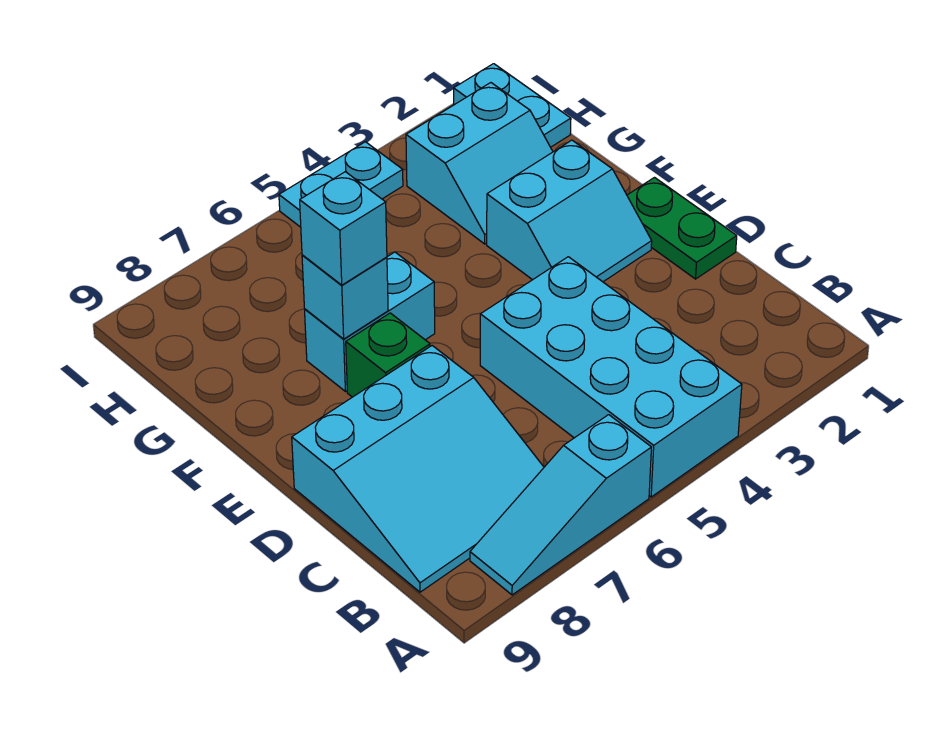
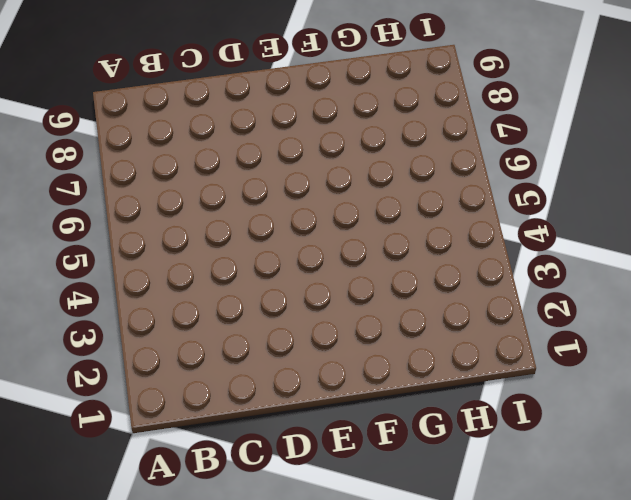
none -> cyan 2x4 brick [480,257,742,497]
none -> cyan 1x3 slope [470,415,651,595]
none -> cyan 3x3 slope [292,346,544,592]

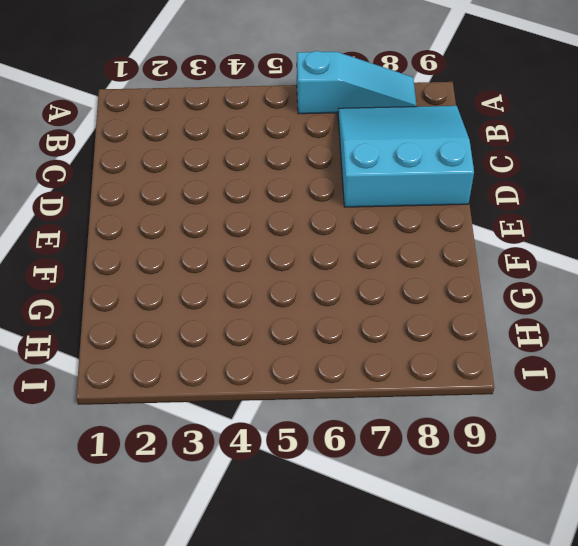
none -> cyan 2x4 brick [480,257,742,497]
none -> green 1x2 plate [627,178,737,279]
none -> cyan 2x2 slope [487,140,652,282]

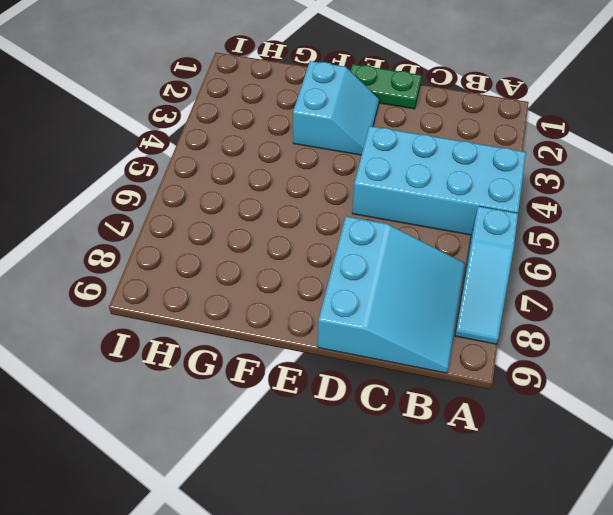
none -> green 1x1 brick [346,313,430,397]
none -> cyan 1x2 brick [305,252,435,392]
none -> cyan 2x2 slope [406,83,553,244]

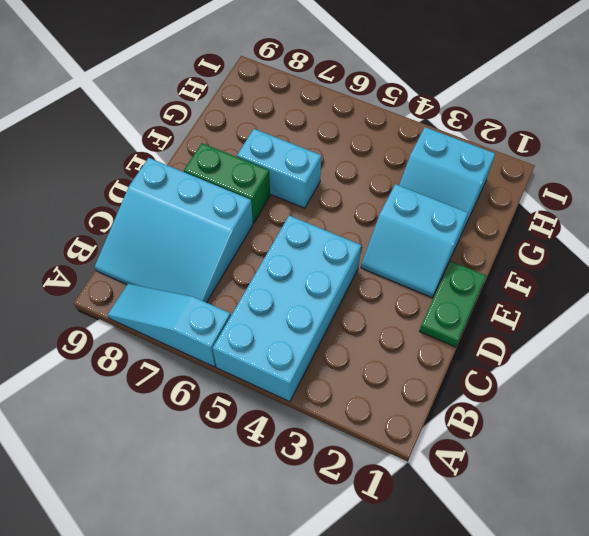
green 1x2 brick [184,143,270,223] -> green 1x1 brick [346,313,430,397]
none -> cyan 1x2 plate [454,64,571,147]
none -> cyan 1x2 plate [279,142,403,227]
none -> cyan 1x1 brick [302,255,388,339]

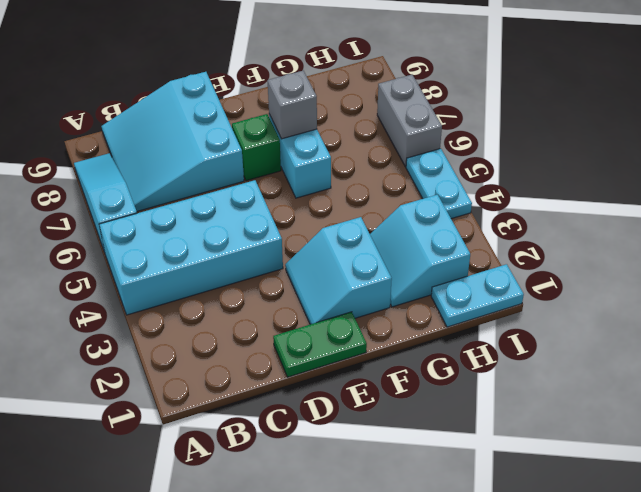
grey 1x1 brick [268,71,317,139] -> cyan 1x1 brick [302,255,388,339]
grey 1x2 brick [377,75,442,167] -> none
none -> cyan 1x1 brick [300,172,387,285]

